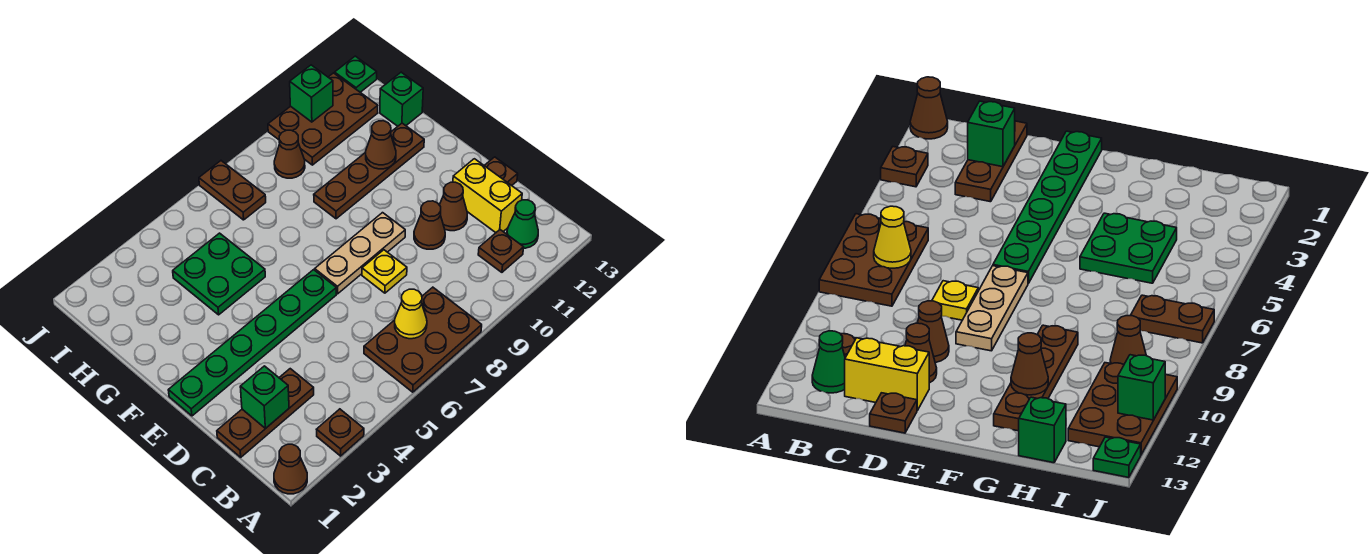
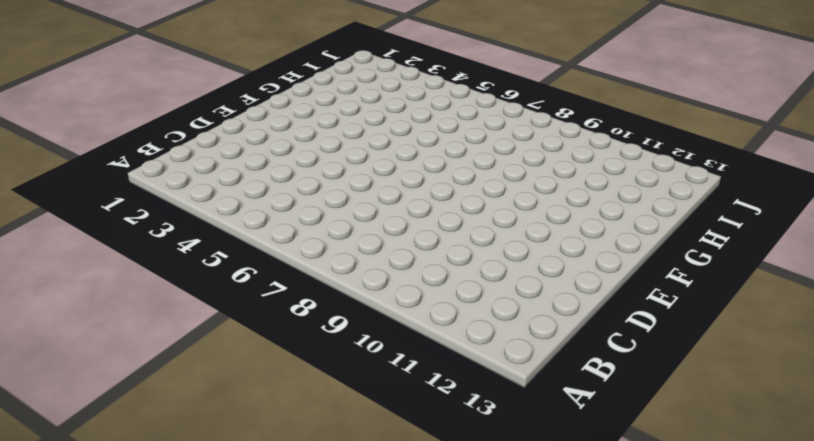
none -> brown 1x1 cone [274,444,307,494]
none -> brown 1x1 plate [316,409,364,456]
none -> brown 2x3 plate [364,287,482,392]

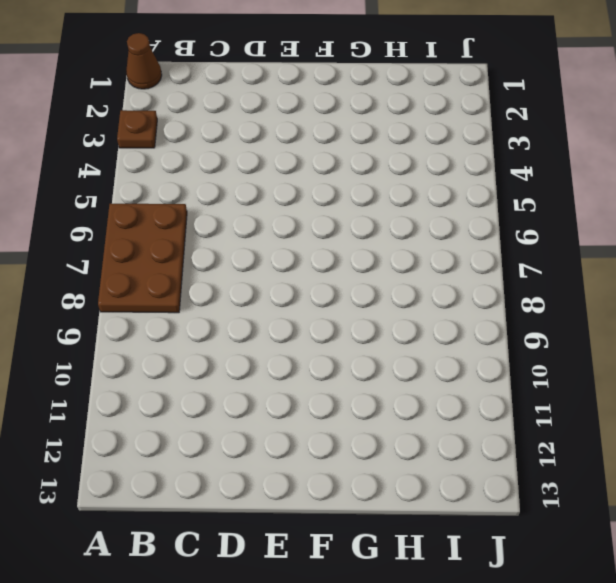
none -> brown 1x1 plate [478,230,524,272]
none -> green 1x1 cone [507,200,538,248]
none -> brown 1x3 plate [217,369,314,457]

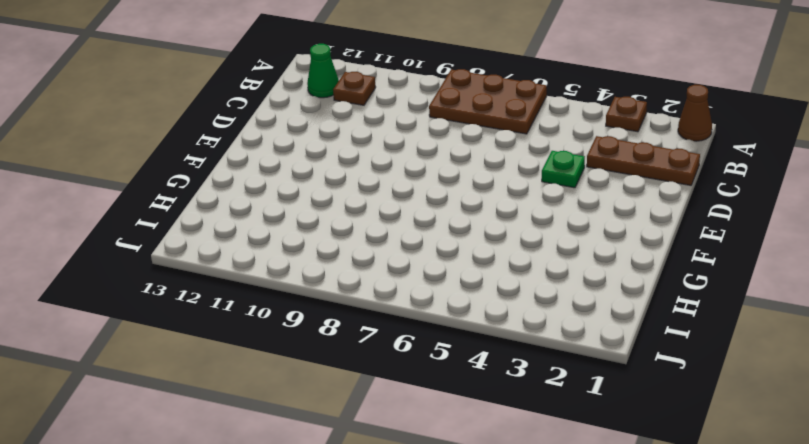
green 1x1 plate [542,151,585,188] -> green 1x1 plate moved to [335,56,377,92]
none -> yellow 1x2 brick [453,159,522,233]
none -> yellow 1x1 plate [362,250,407,293]
none -> brown 1x1 cone [414,201,445,249]

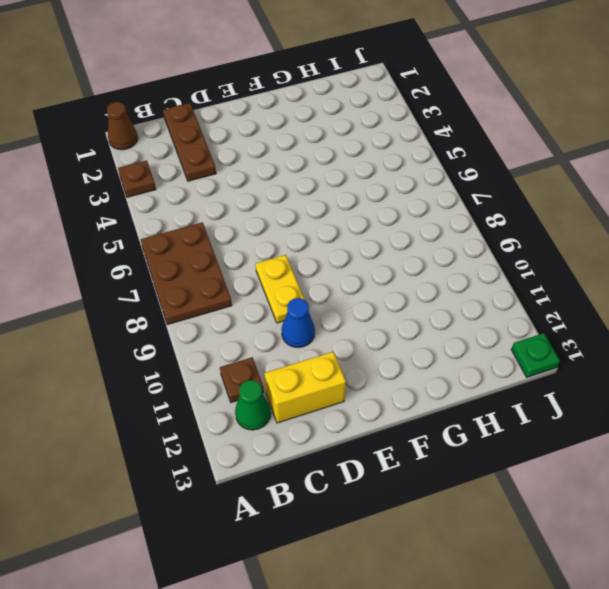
yellow 1x2 plate [256,255,305,323] -> yellow 1x1 plate [362,250,407,293]
blue 1x1 cone [282,298,315,348] -> brown 1x1 cone [414,201,445,249]
none -> brown 1x1 cone [440,182,467,231]
none -> brown 1x1 plate [484,157,518,186]
none -> green 1x6 plate [168,270,336,416]

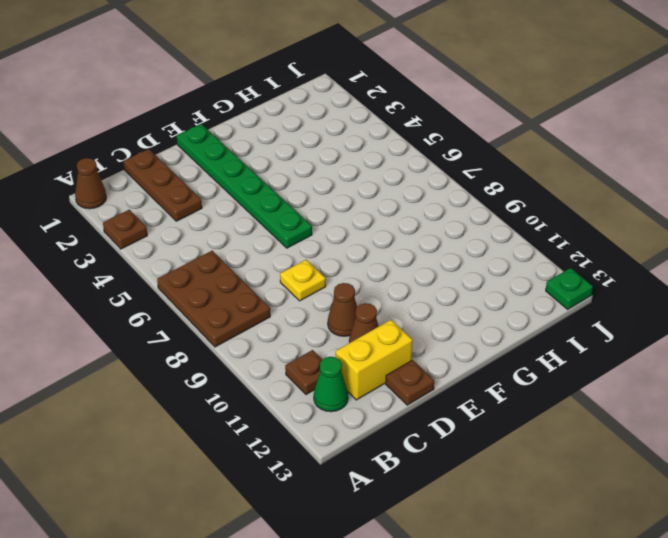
none -> tan 1x3 plate [315,213,405,294]
none -> green 2x2 plate [173,233,265,315]
none -> brown 1x4 plate [314,123,424,219]

